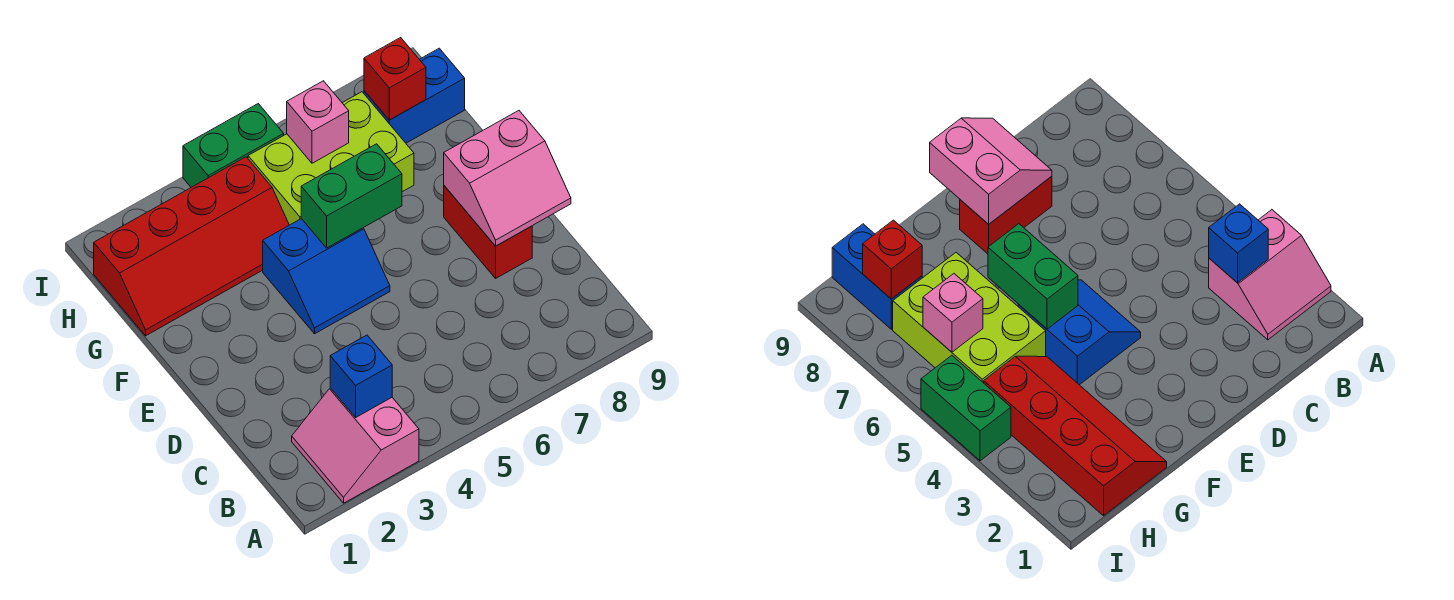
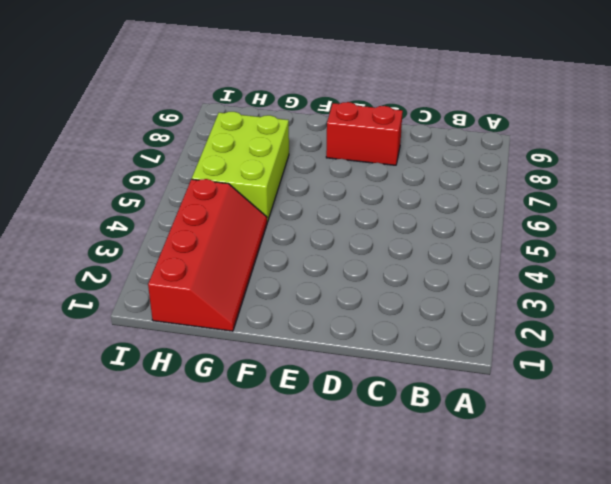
none -> pink 2x2 slope [292,388,419,503]
none -> blue 2x2 slope [263,219,390,334]
none -> blue 1x2 brick [364,48,465,143]

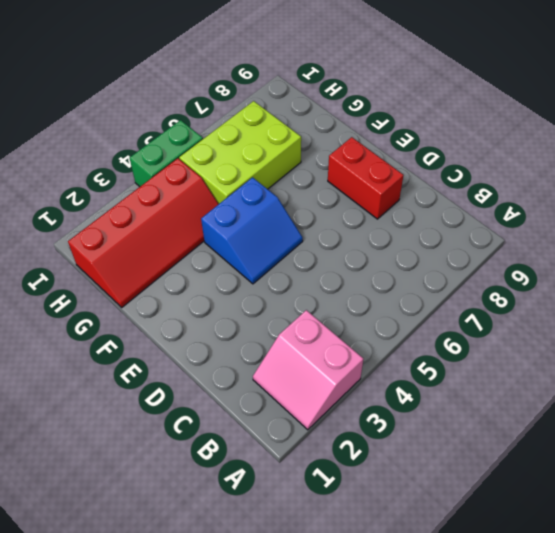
none -> blue 1x2 brick [364,48,465,143]
none -> blue 1x1 brick [330,335,392,417]
none -> pink 2x2 slope [444,111,571,246]

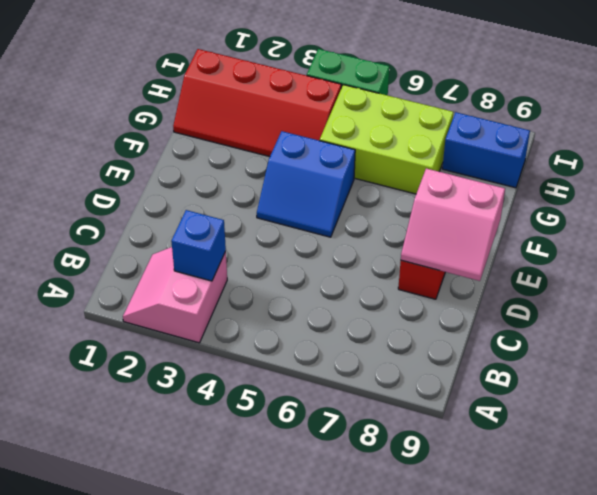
none -> green 1x2 brick [301,144,402,248]
none -> pink 1x1 brick [287,81,349,163]
none -> red 1x1 brick [364,37,426,120]

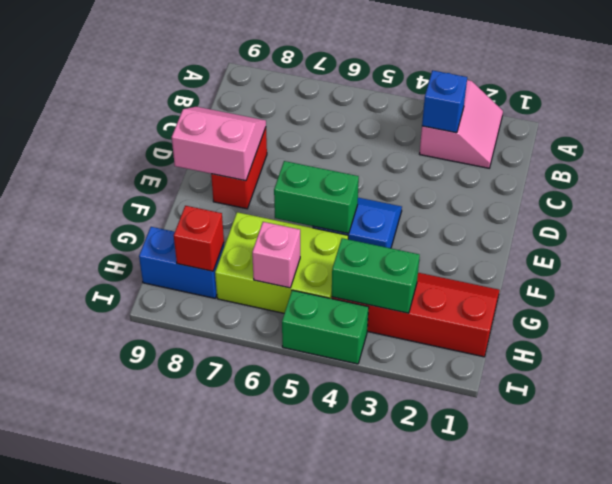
green 1x2 brick [332,238,420,313] -> none

